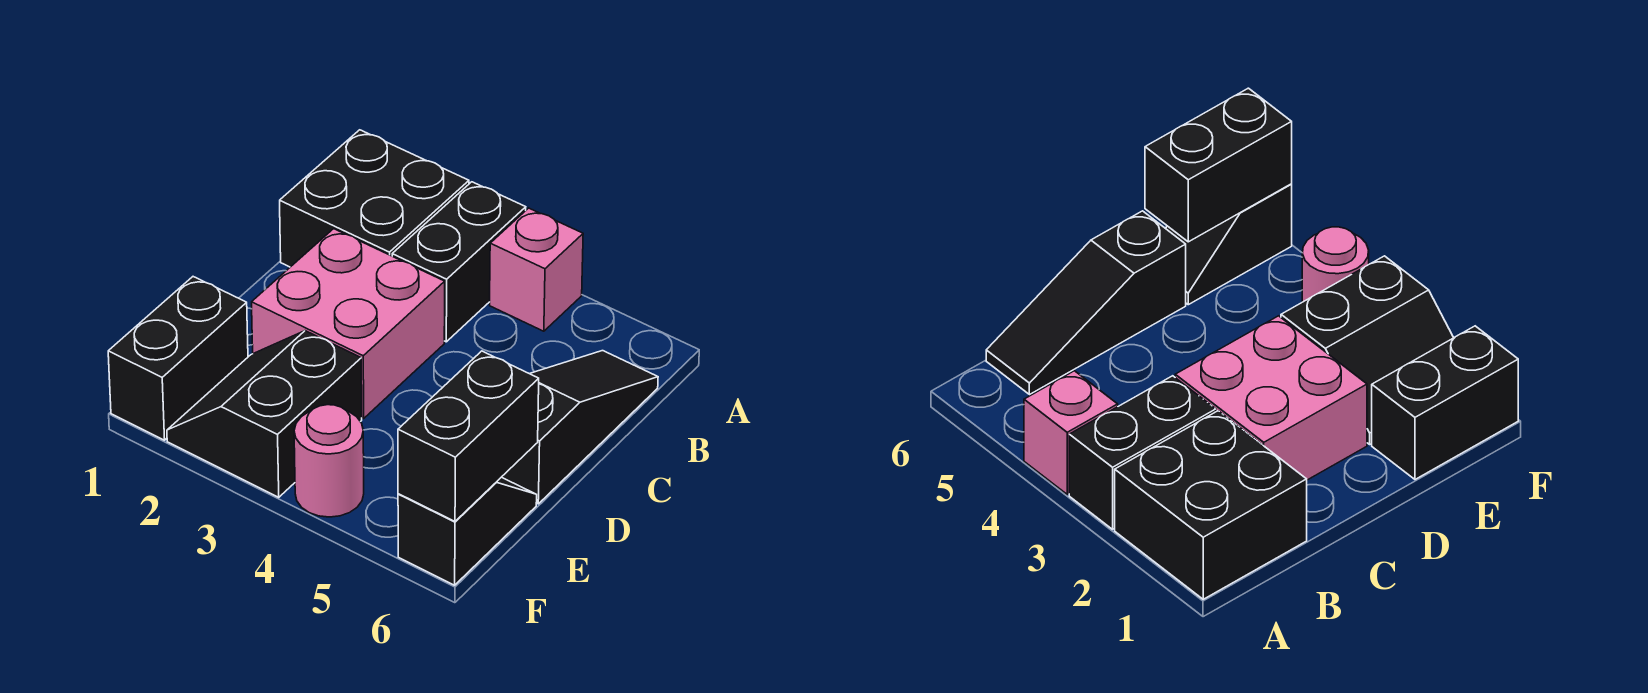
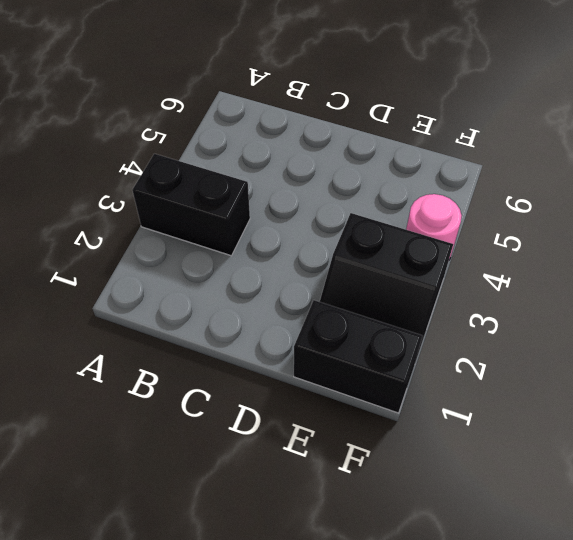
none -> black 2x2 brick [280,130,469,267]
none -> pink 1x1 brick [490,208,583,331]

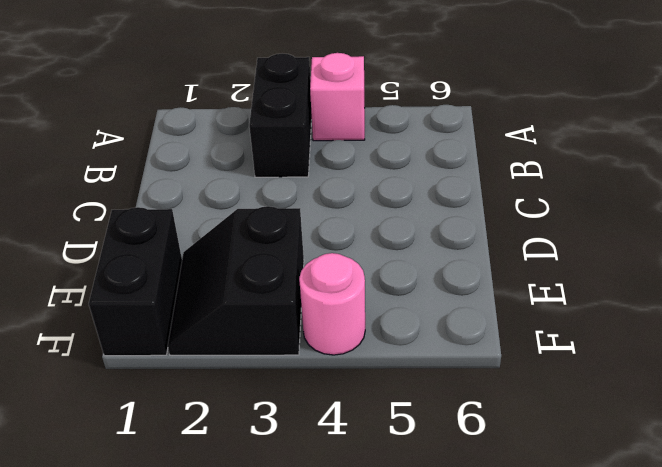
none -> black 2x2 brick [280,130,469,267]
none -> black 1x3 slope [502,351,658,504]

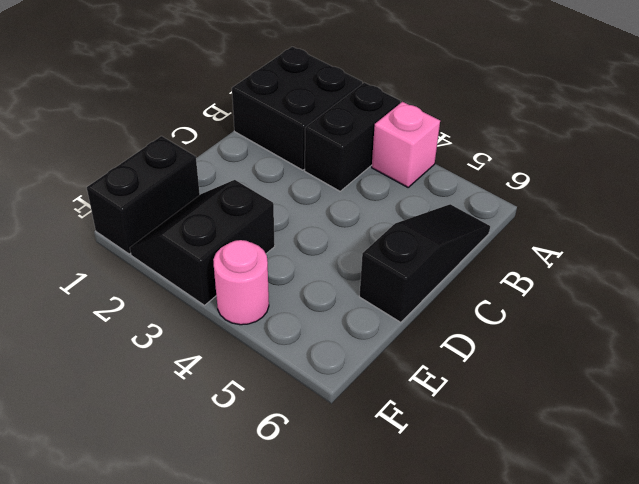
none -> pink 2x2 brick [252,229,445,418]
none -> black 1x2 slope [398,477,537,585]

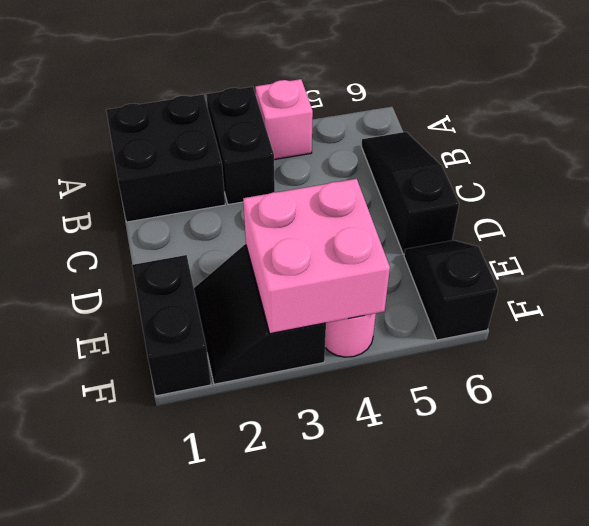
pink 2x2 brick [243,179,390,334] -> pink 2x2 brick moved to [252,229,445,418]
none -> black 1x2 brick [398,351,539,521]

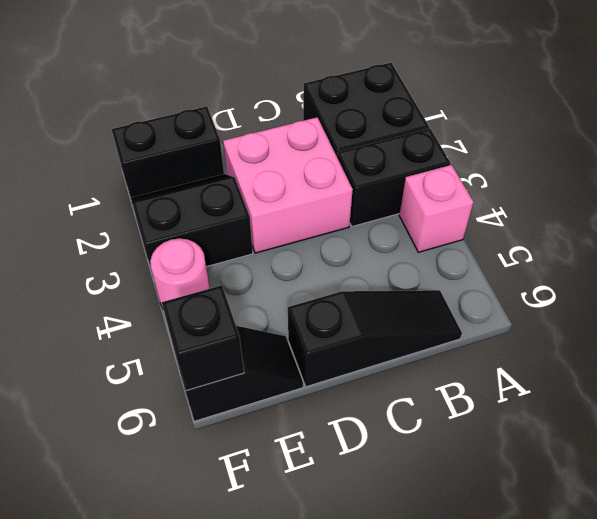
black 1x1 brick [162,285,244,391] -> black 1x2 brick [398,351,539,521]

